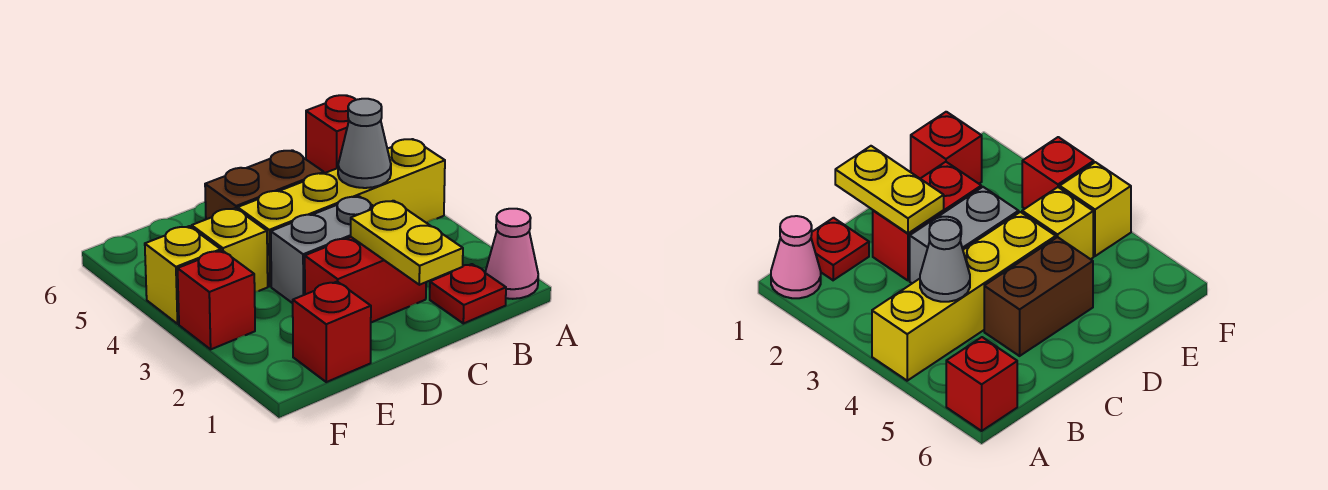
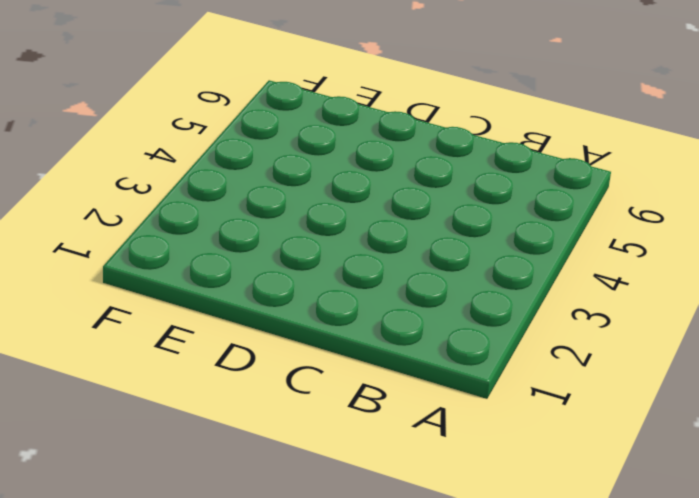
none -> pink 1x1 cone [485,209,538,299]
none -> yellow 1x4 brick [238,139,445,286]
none -> red 1x1 brick [306,95,356,173]

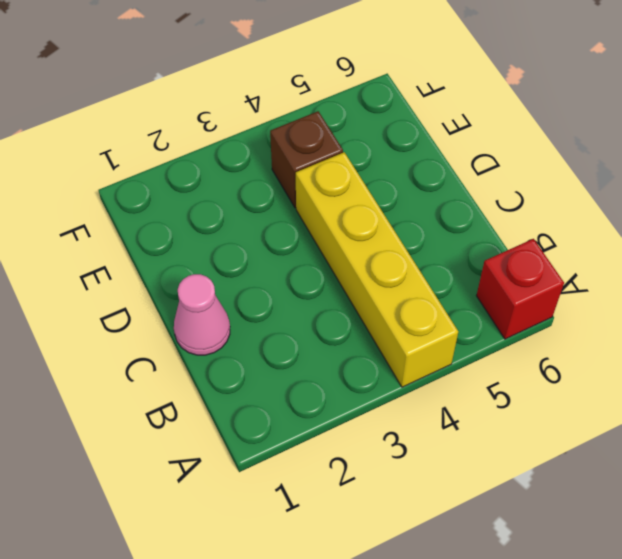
pink 1x1 cone [174,274,230,355] -> pink 1x1 cone moved to [485,209,538,299]
brown 1x1 brick [270,111,343,208] -> yellow 1x1 brick [192,208,268,292]
none -> red 1x1 plate [430,264,506,324]
none -> red 1x2 brick [305,237,426,322]
none -> grey 1x2 brick [271,196,373,303]

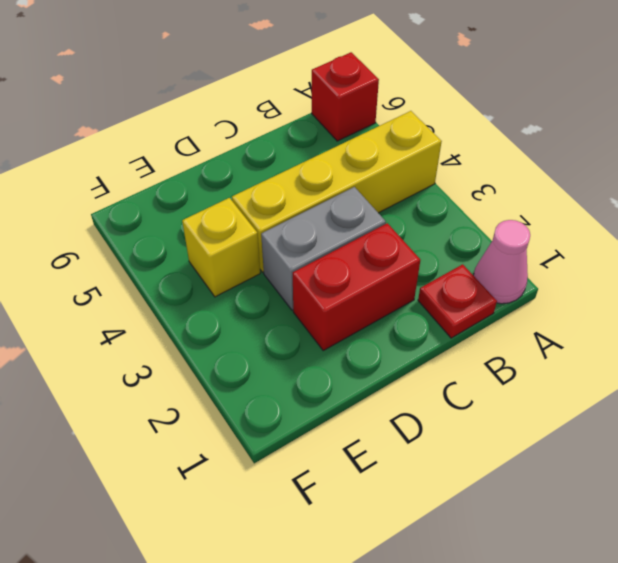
none -> brown 1x2 brick [205,150,324,219]
none -> red 1x1 brick [293,282,371,382]
none -> red 1x1 brick [178,250,255,349]

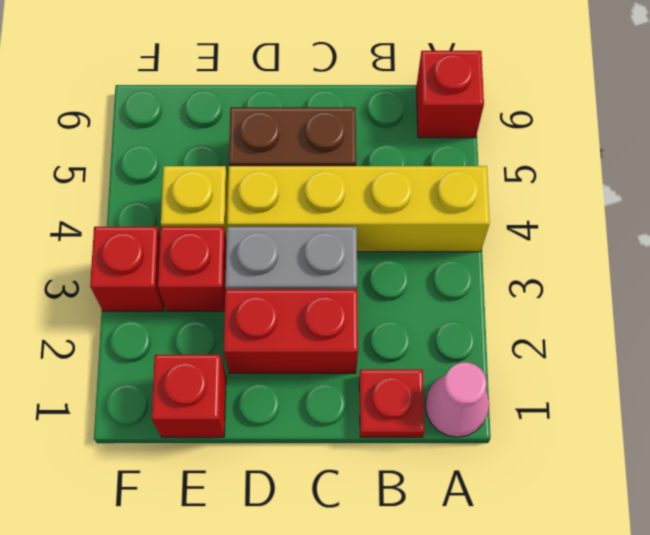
red 1x1 brick [158,227,227,311] -> none
none -> yellow 1x1 brick [145,226,221,324]
none -> grey 1x1 cone [338,99,391,188]
none -> yellow 1x2 plate [351,201,463,285]

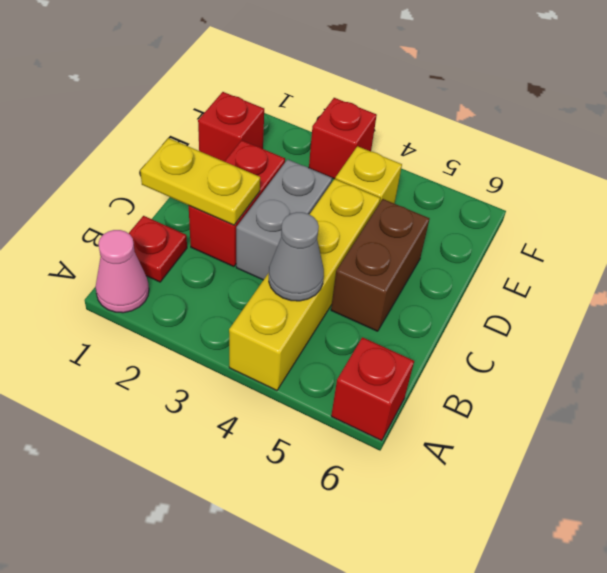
none -> yellow 1x1 brick [145,226,221,324]

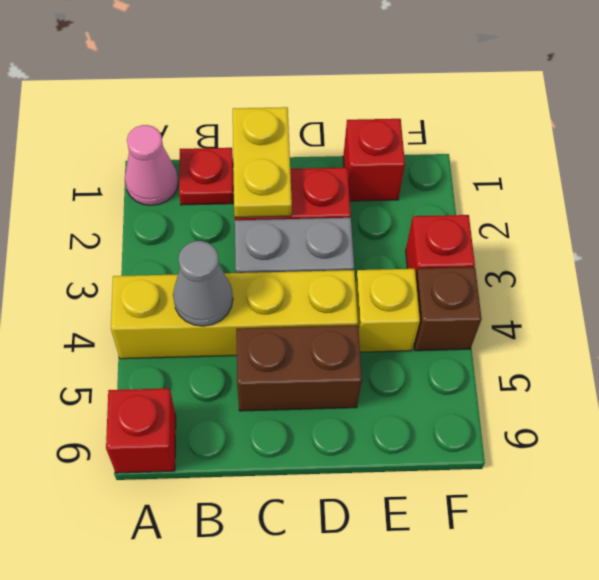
brown 1x1 brick [414,267,482,351] -> yellow 1x1 brick [145,226,221,324]

